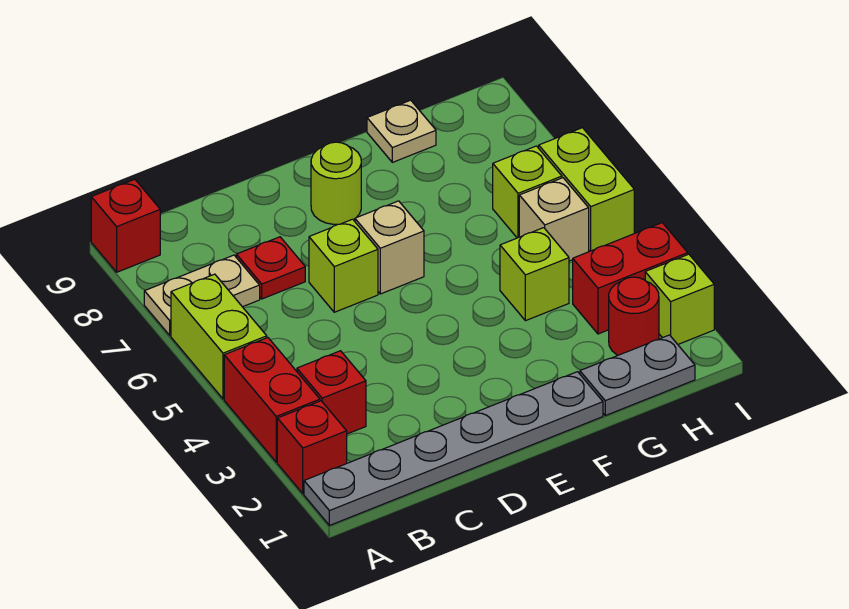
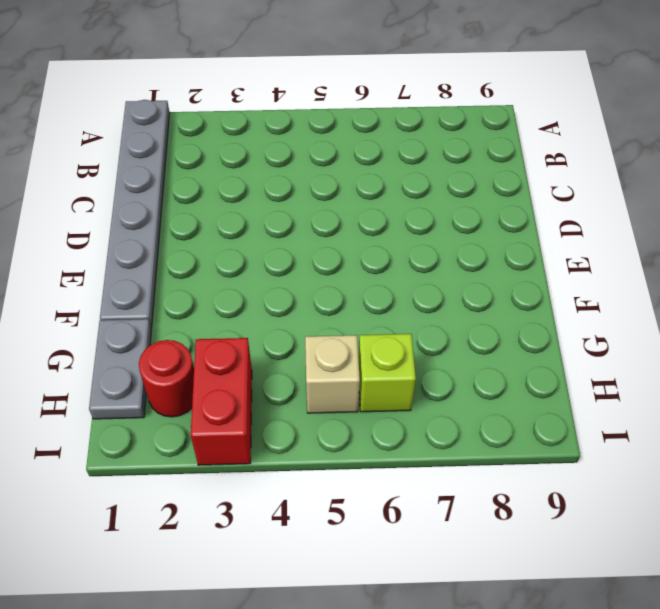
none -> red 1x1 brick [277,401,347,494]
none -> red 1x2 brick [224,338,320,462]
none -> lime 1x2 brick [171,274,267,399]

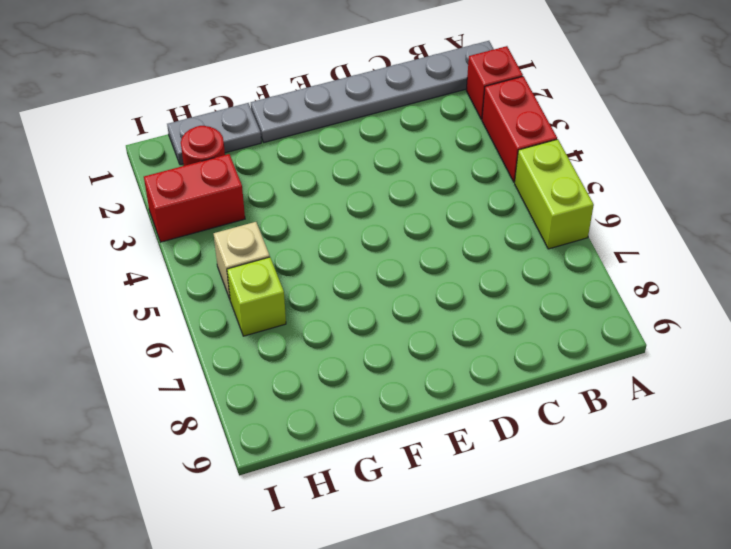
none -> tan 1x2 plate [144,255,260,336]
none -> red 1x1 brick [91,179,160,272]
none -> red 1x1 brick [297,351,366,434]

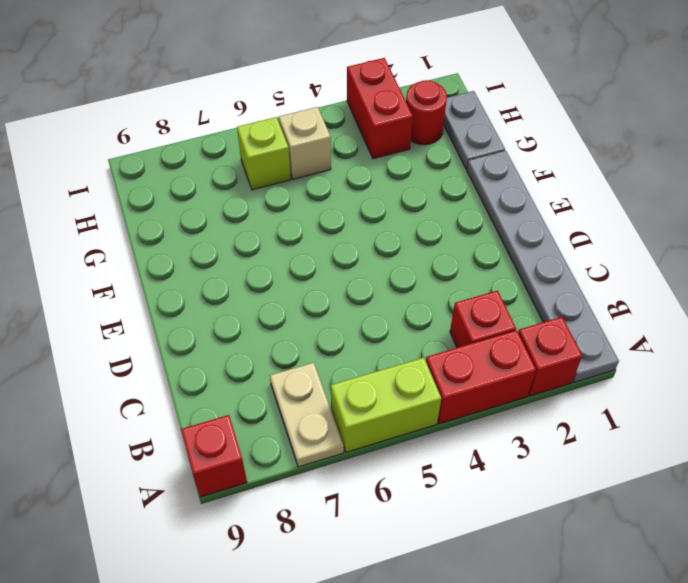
none -> red 1x1 plate [236,237,305,299]
none -> lime 1x1 brick [309,219,378,312]
none -> tan 1x1 brick [355,201,424,294]

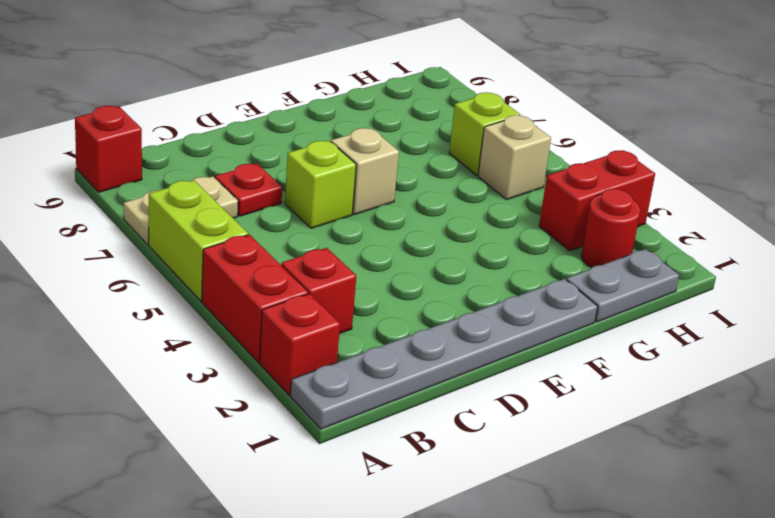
none -> lime 1x1 round brick [311,142,361,224]
none -> lime 1x1 brick [500,228,569,321]
none -> tan 1x1 plate [367,100,436,162]

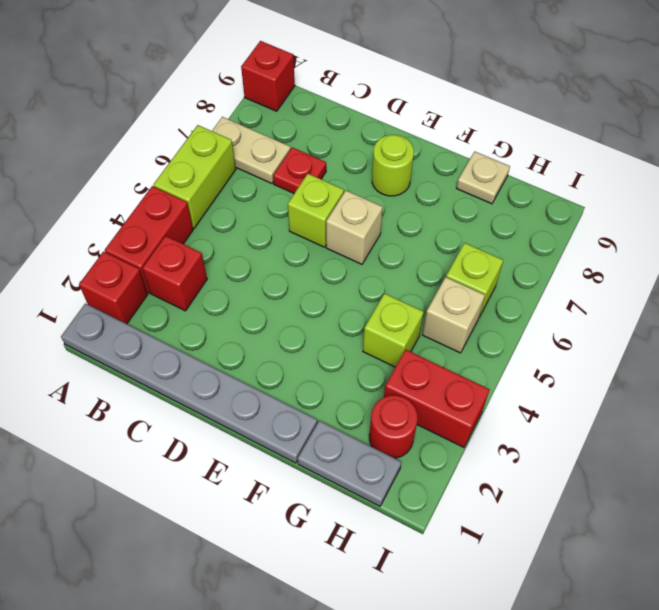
none -> lime 1x1 brick [645,254,714,344]
none -> lime 1x2 brick [539,128,634,251]

